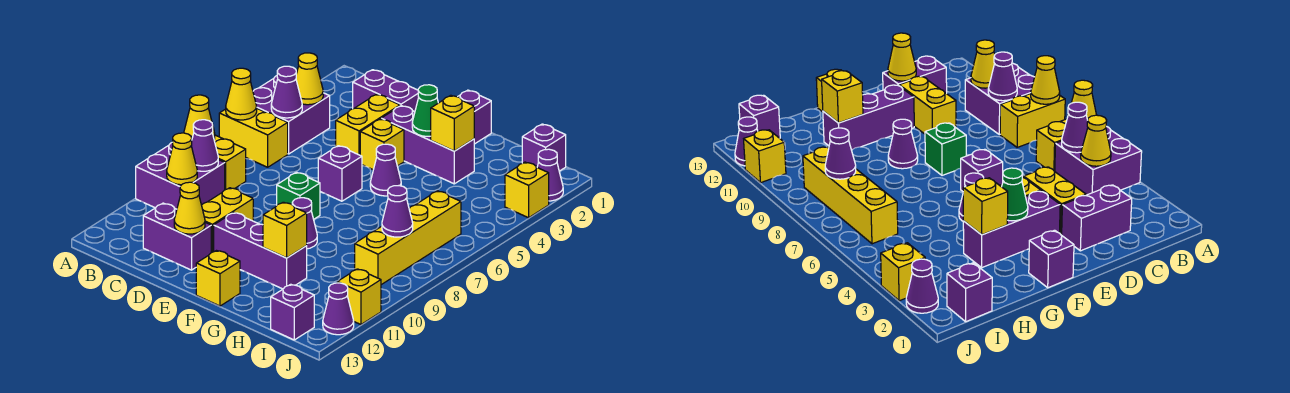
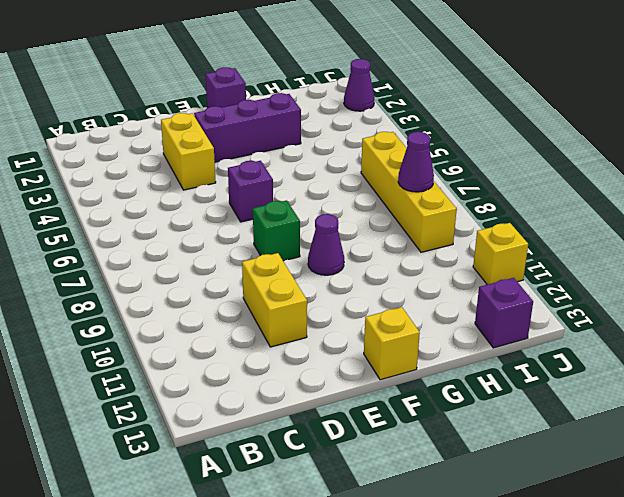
none -> purple 2x2 brick [253,76,330,154]
none -> yellow 1x2 brick [219,109,288,167]
none -> yellow 1x2 brick [214,135,246,190]
none -> purple 2x2 brick [136,142,225,209]

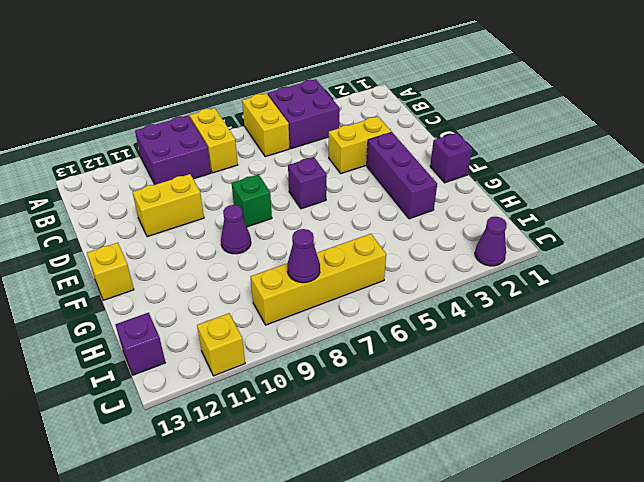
none -> purple 1x2 brick [353,70,419,112]
none -> purple 1x2 brick [143,203,211,270]
none -> yellow 1x1 brick [360,119,404,170]
none -> purple 1x3 brick [214,212,307,289]

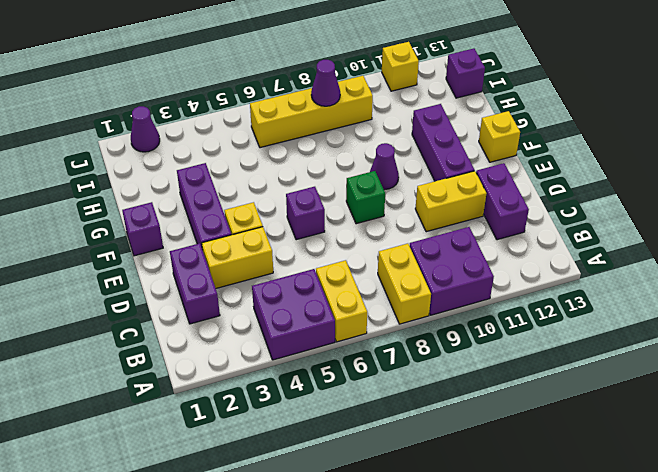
none -> purple 1x1 cone [370,144,401,196]
none -> purple 1x1 brick [522,124,566,171]
none -> yellow 1x1 brick [505,162,549,218]
none -> purple 1x1 cone [323,283,354,335]

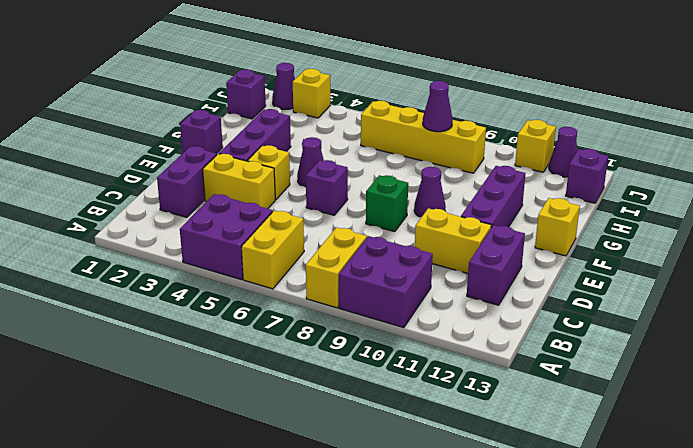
none -> yellow 1x1 cone [226,68,257,120]
none -> yellow 1x1 cone [184,95,215,139]
none -> yellow 1x1 cone [296,53,323,105]
none -> purple 1x1 cone [271,66,302,118]

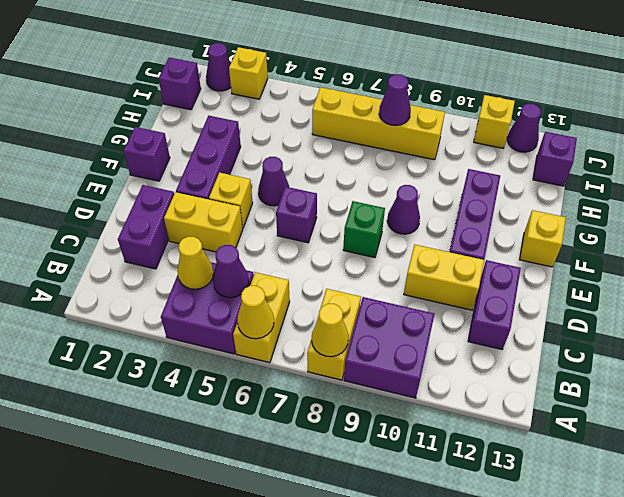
none -> purple 1x1 cone [191,120,218,171]
none -> yellow 1x1 cone [167,133,197,185]
none -> yellow 1x1 cone [174,182,205,234]
none -> green 1x1 cone [412,85,438,136]

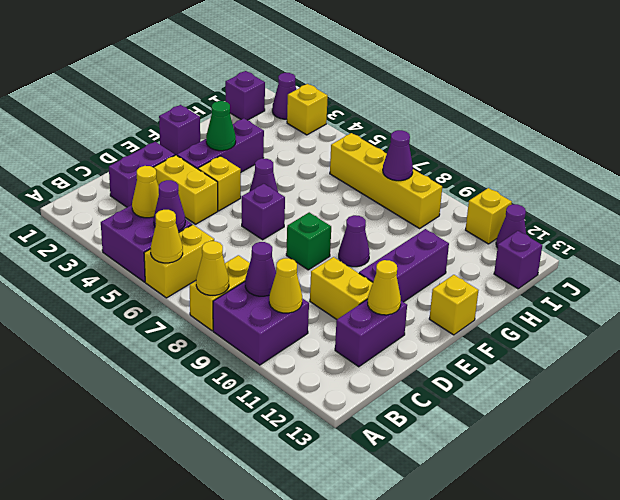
none -> yellow 1x1 brick [431,95,474,151]
none -> yellow 1x1 brick [263,202,307,258]

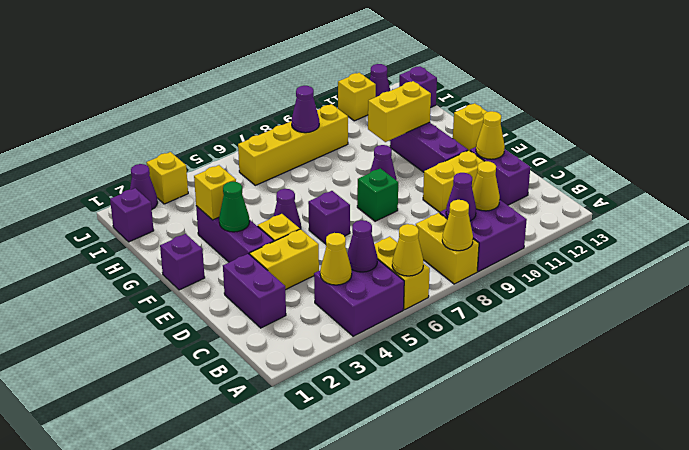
yellow 1x2 brick [368,81,431,142] -> yellow 1x1 brick [263,202,307,258]

